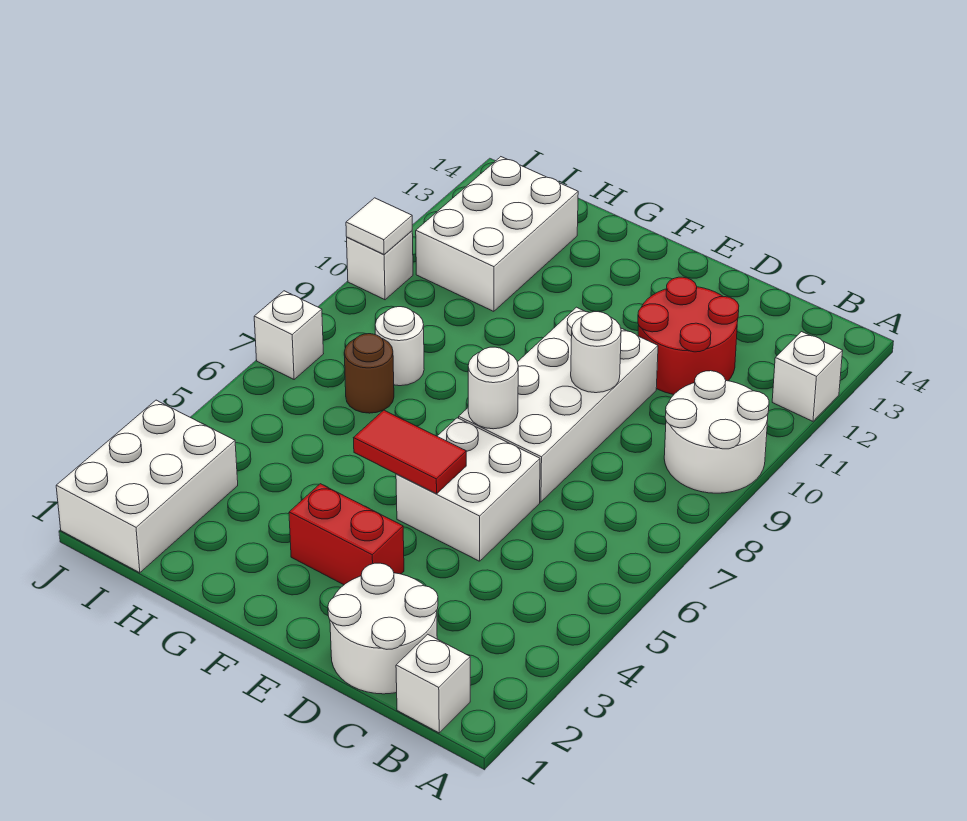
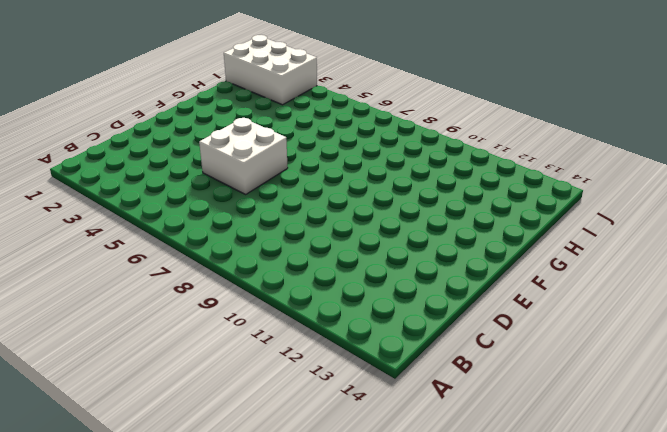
none -> white 2x2 round brick [664,371,769,493]
none -> white 1x1 brick [772,332,843,421]
none -> white 1x1 brick [396,634,470,733]

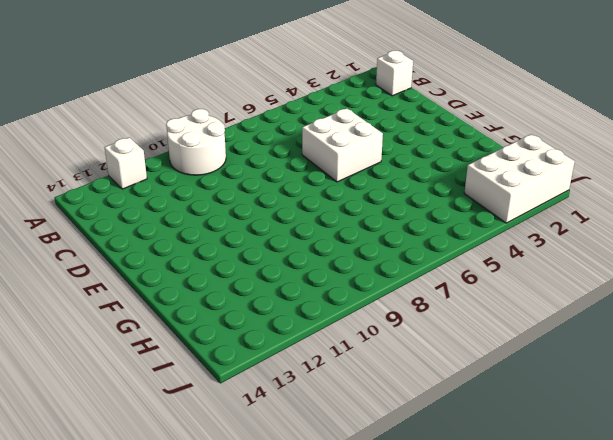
none -> white 2x2 round brick [328,563,438,694]
none -> red 2x2 round brick [638,277,739,395]
none -> white 2x4 brick [459,307,658,502]

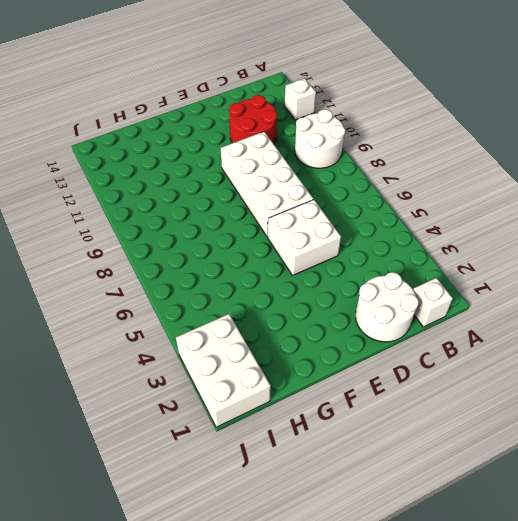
none -> red 1x2 brick [289,484,404,585]
none -> brown 1x1 round brick [344,334,394,413]
none -> white 1x1 round brick [375,307,424,386]

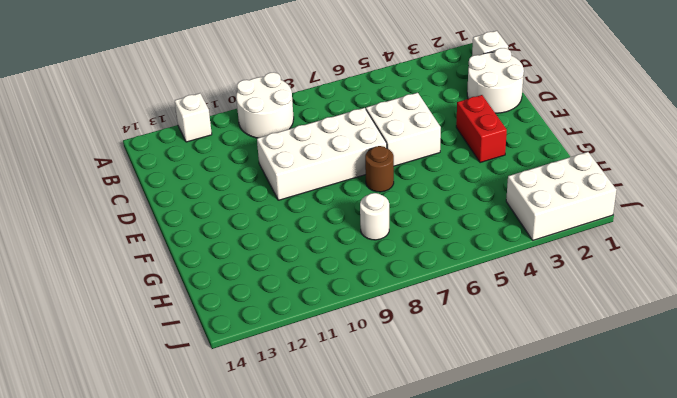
brown 1x1 round brick [365,146,394,192] -> brown 1x1 round brick moved to [344,334,394,413]
none -> red 2x2 round brick [638,277,739,395]
none -> white 2x3 brick [416,157,578,311]
none -> white 1x1 brick [254,291,324,379]

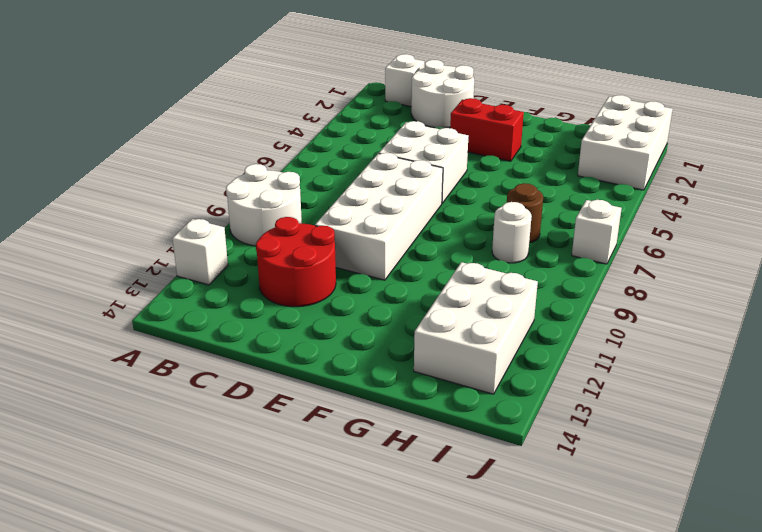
none -> white 1x1 brick [347,231,413,300]
none -> white 1x1 round brick [571,312,621,393]
none -> red 1x2 tile [354,410,466,494]

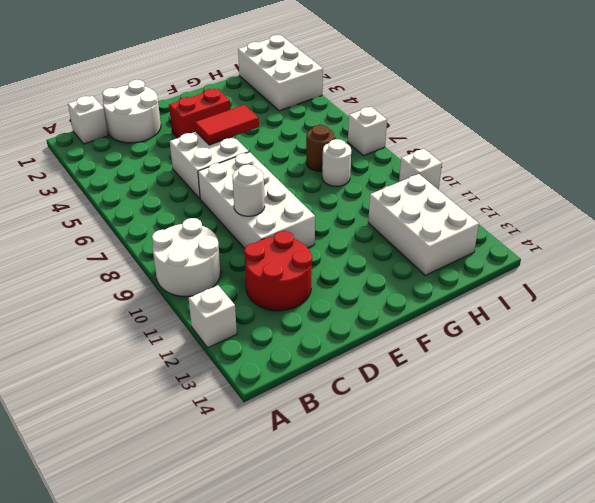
none -> white 1x1 round brick [468,347,518,429]
none -> white 1x1 tile [346,198,412,255]

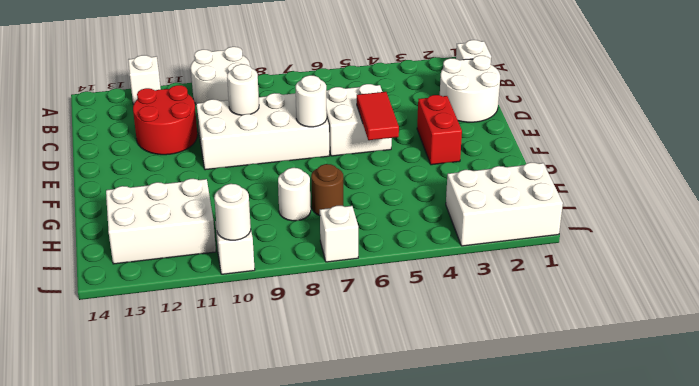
white 1x1 round brick [214,184,251,240] -> white 1x1 tile [346,198,412,255]

